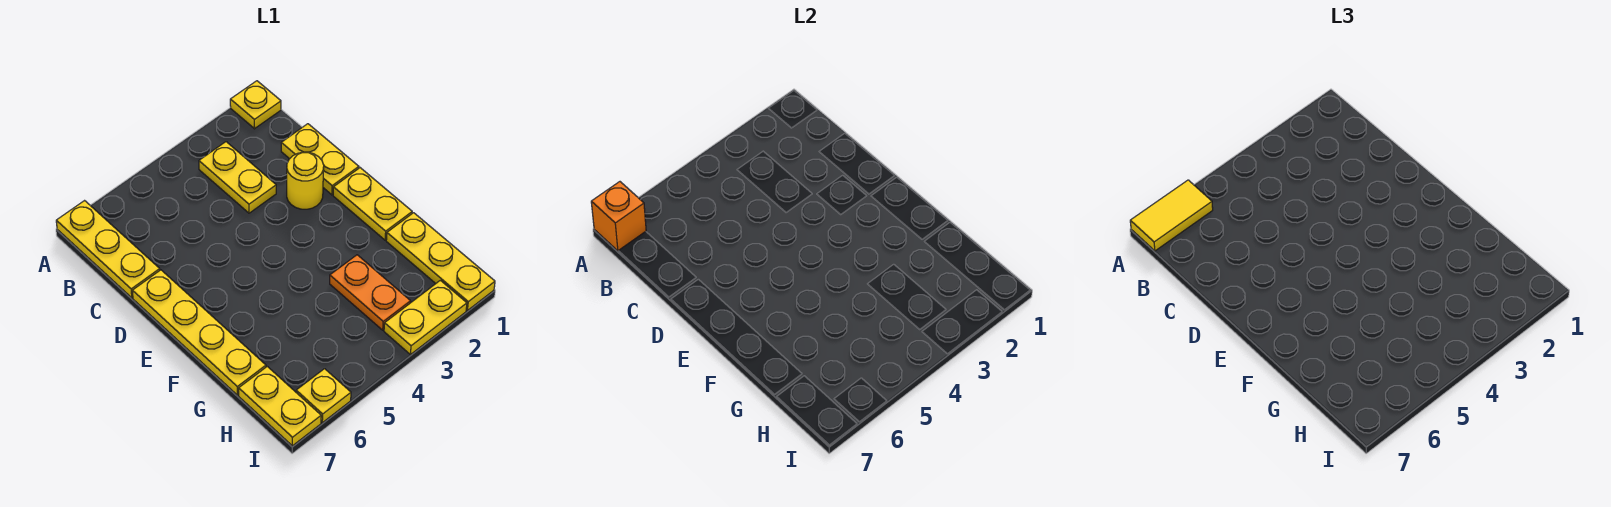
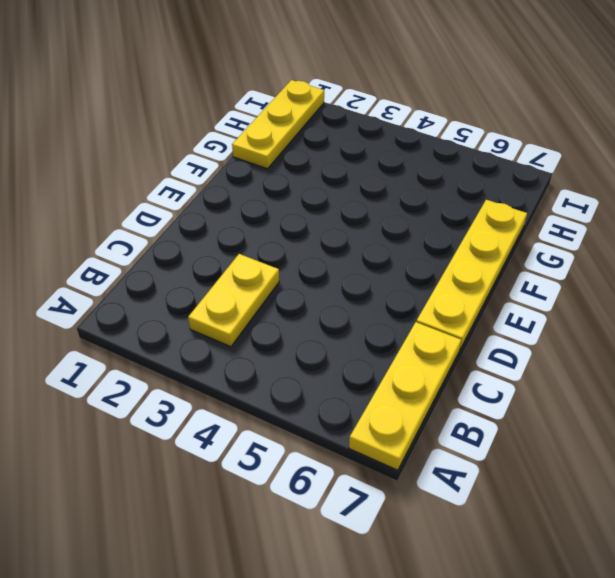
none -> yellow 1x1 plate [230,81,281,129]
none -> yellow 1x2 plate [281,124,359,195]
none -> yellow 1x1 round brick [287,152,324,209]

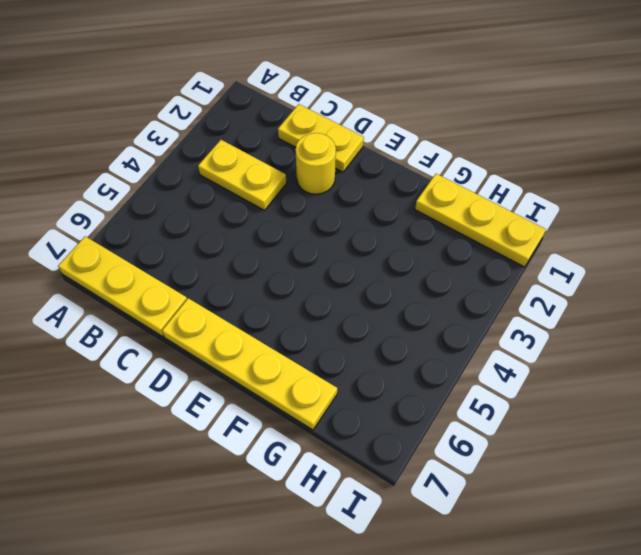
none -> yellow 1x1 plate [230,81,281,129]
none -> yellow 1x2 plate [333,168,412,240]
none -> orange 1x2 plate [330,255,411,330]

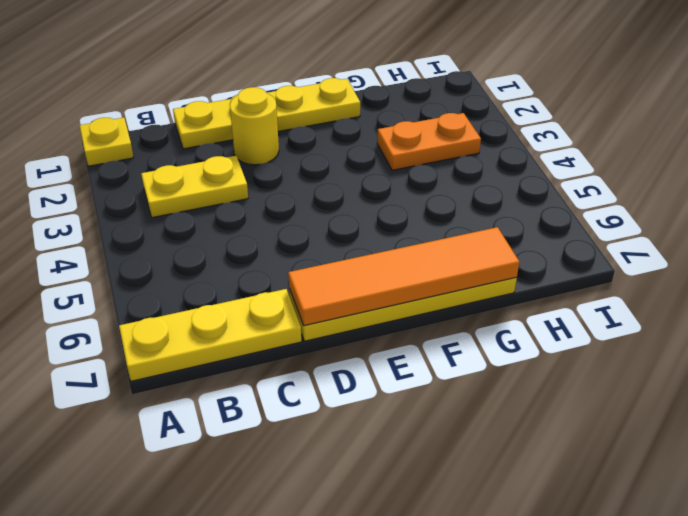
orange 1x4 tile [288,227,519,326] -> none
none -> yellow 1x3 plate [386,213,495,310]
none -> yellow 1x2 plate [239,366,321,446]
none -> yellow 1x2 plate [384,280,467,355]

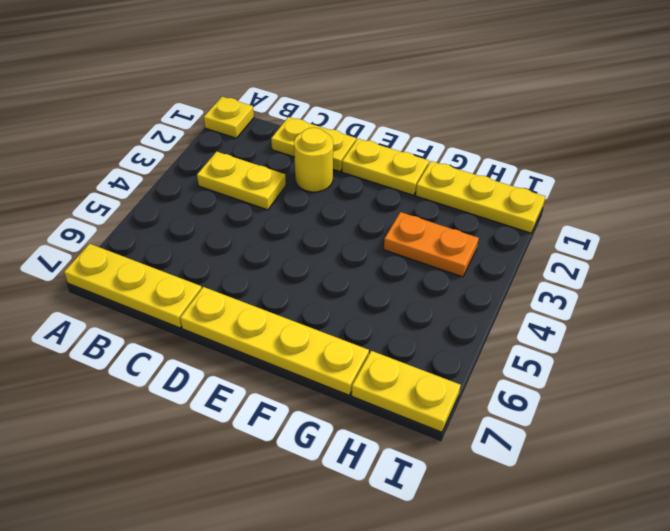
none -> yellow 1x2 plate [384,280,467,355]
none -> yellow 1x1 plate [296,369,351,423]
none -> orange 1x1 brick [591,182,646,251]

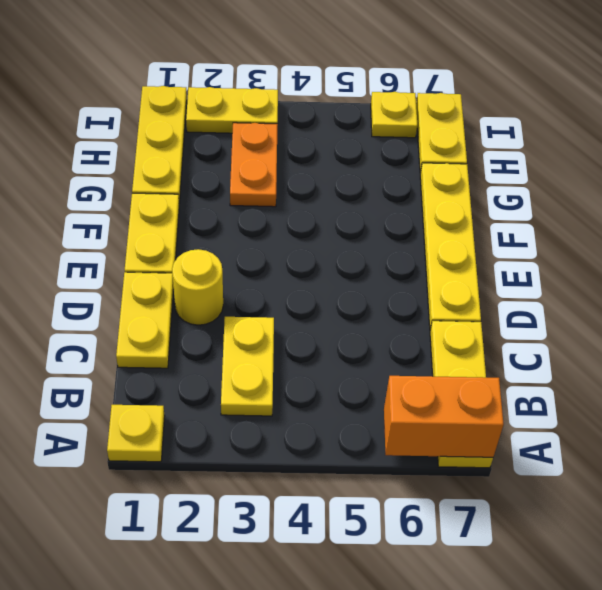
orange 1x2 brick [384,376,504,457] -> orange 1x1 brick [591,182,646,251]
none -> yellow 1x2 tile [1130,180,1213,251]

